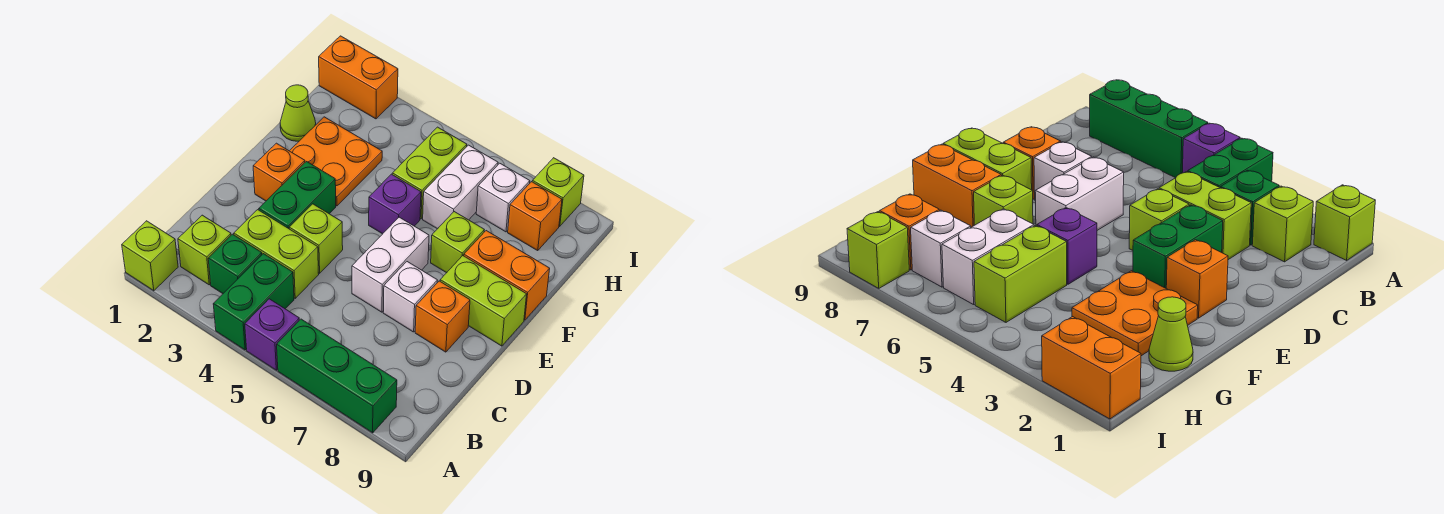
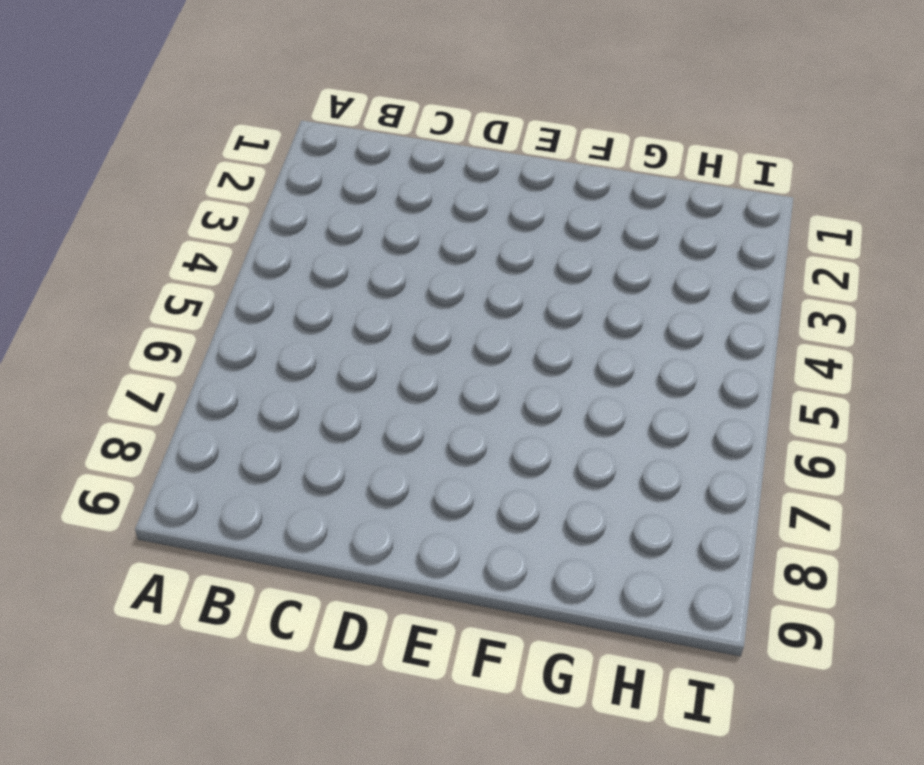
none -> lime 1x1 brick [122,221,178,291]
none -> green 1x2 brick [213,254,294,350]
none -> purple 1x1 brick [245,299,299,370]

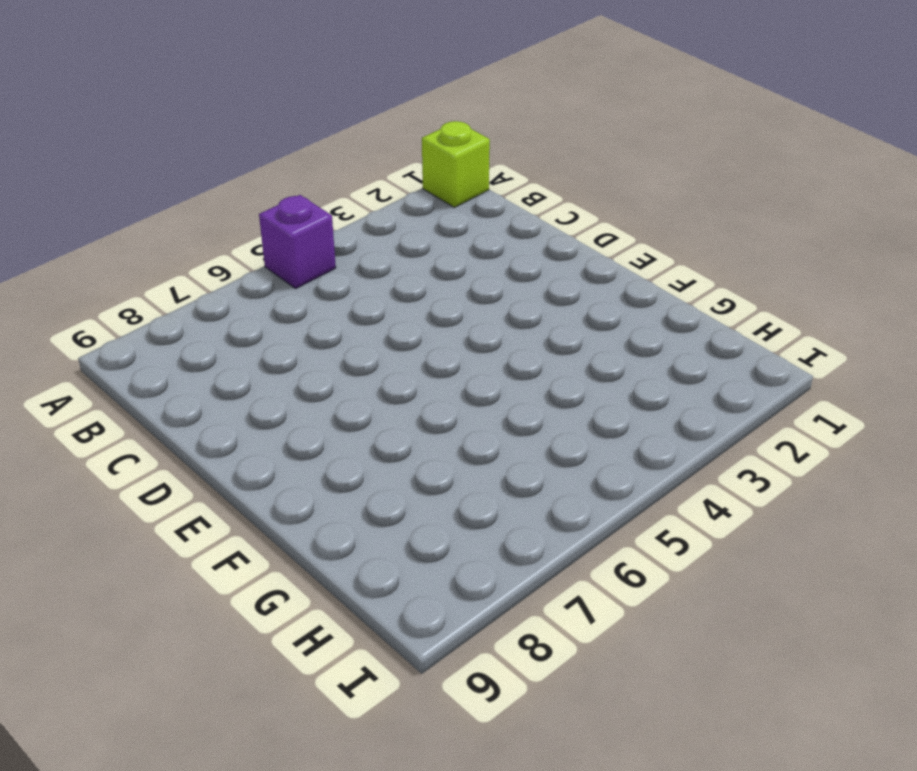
none -> green 1x2 brick [213,254,294,350]
none -> green 1x3 brick [277,319,397,433]
none -> lime 1x1 brick [178,215,231,285]

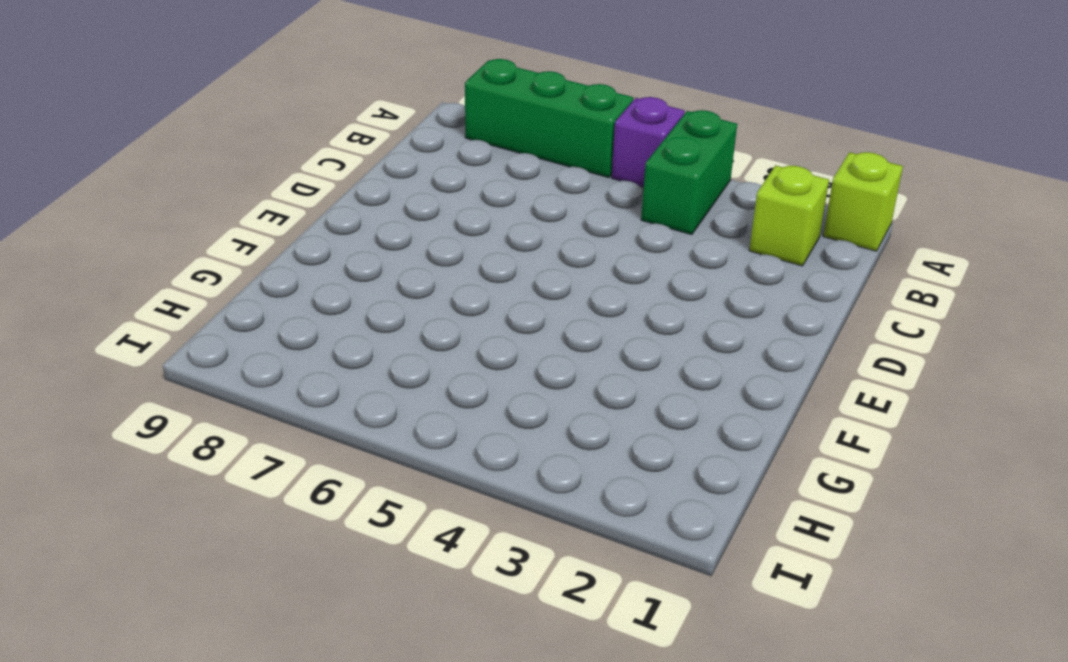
none -> green 1x1 brick [208,234,262,294]
none -> lime 1x2 brick [234,210,319,298]
none -> green 1x2 brick [259,162,336,229]

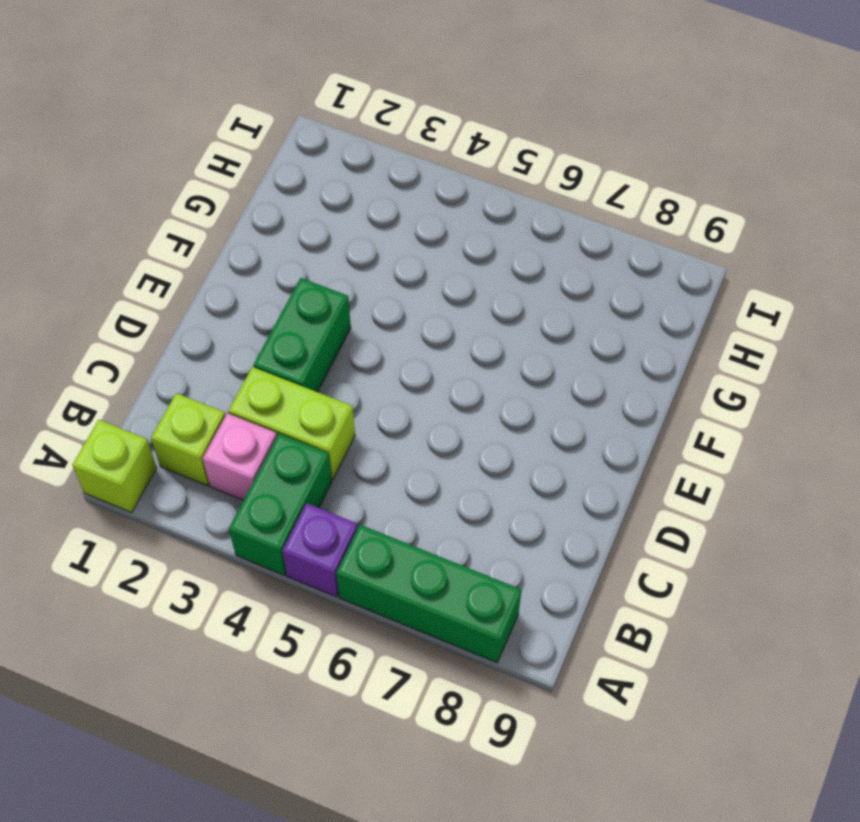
pink 1x1 brick [203,413,277,500] -> green 1x1 brick [208,234,262,294]
none -> lime 1x1 brick [289,204,343,273]
none -> white 1x2 brick [352,217,429,312]
none -> white 1x1 brick [383,262,438,332]

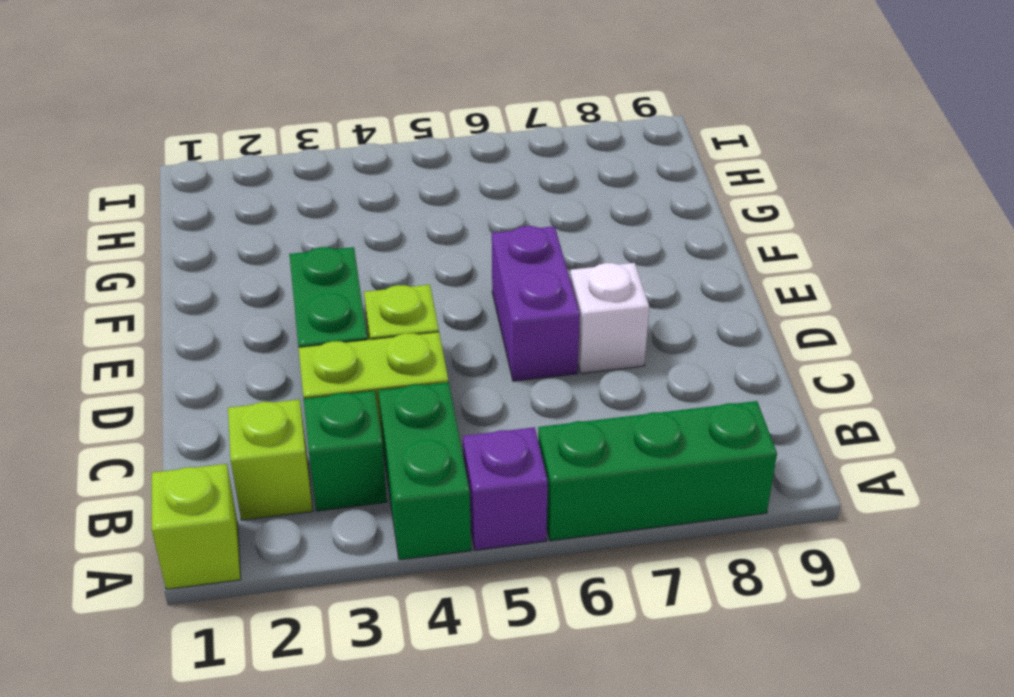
purple 1x2 brick [492,226,580,381] -> white 1x2 brick [352,217,429,312]
none -> orange 1x1 brick [415,281,470,352]
none -> orange 1x1 brick [253,143,305,201]
none -> lime 1x2 brick [440,256,527,346]

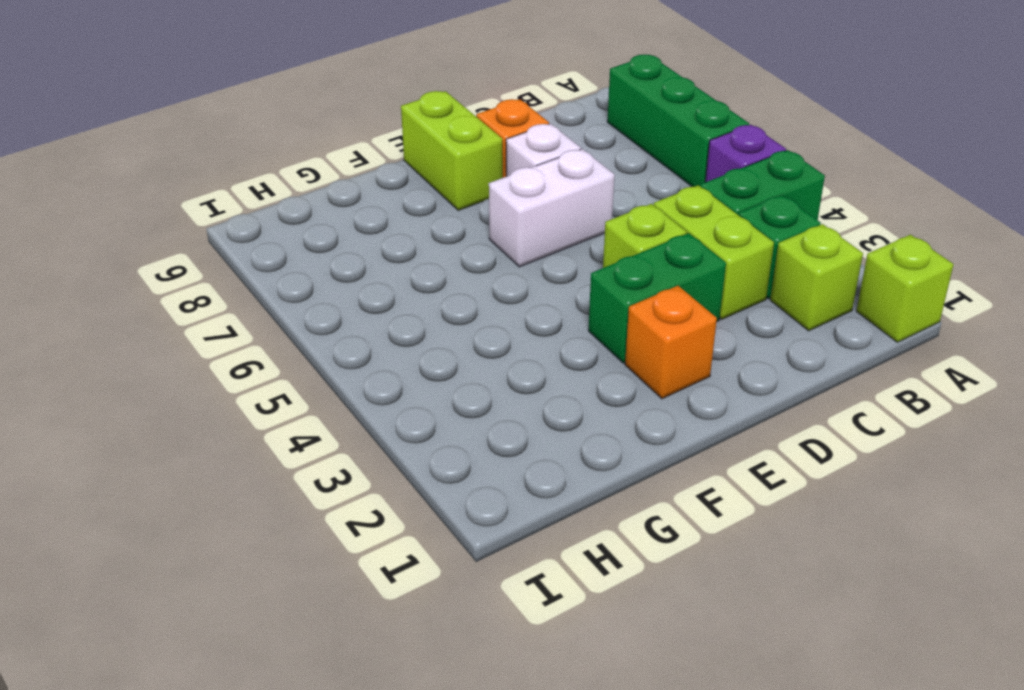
none -> orange 2x2 plate [290,117,382,206]
none -> purple 1x1 brick [369,174,421,234]
none -> lime 1x1 brick [431,212,484,273]

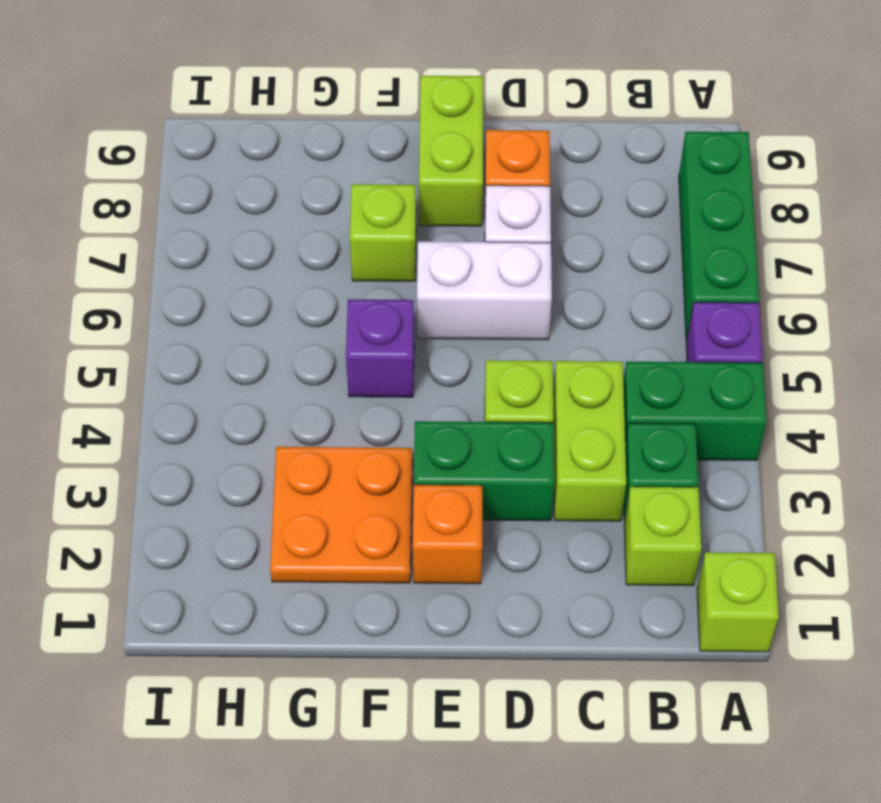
none -> orange 1x2 brick [464,231,550,320]
none -> lime 1x1 cone [280,85,316,141]
none -> lime 1x2 brick [392,127,467,219]

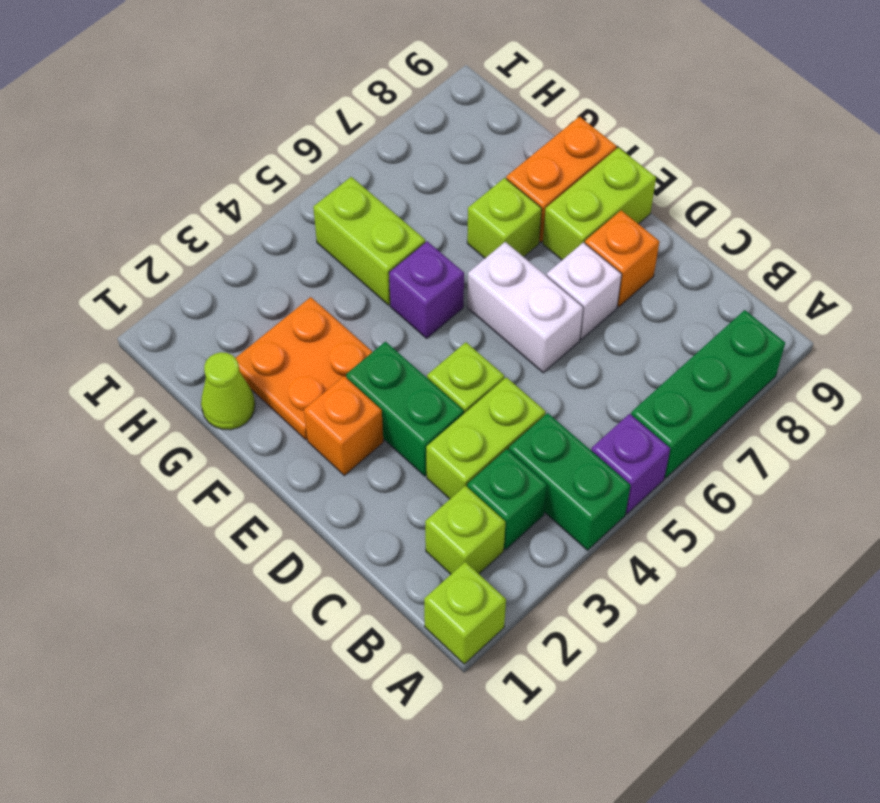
none -> white 1x2 brick [423,145,498,229]
none -> white 1x1 brick [476,163,530,232]
none -> orange 1x1 brick [508,182,562,251]

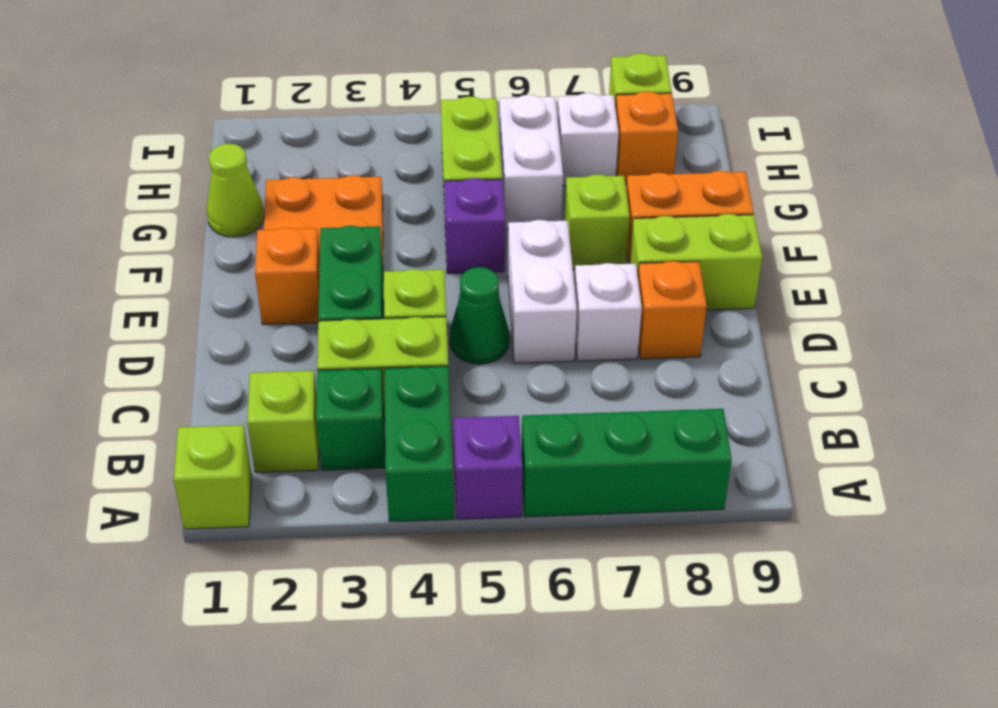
green 1x1 cone [450,267,510,364] -> none
none -> orange 1x2 brick [319,36,398,119]

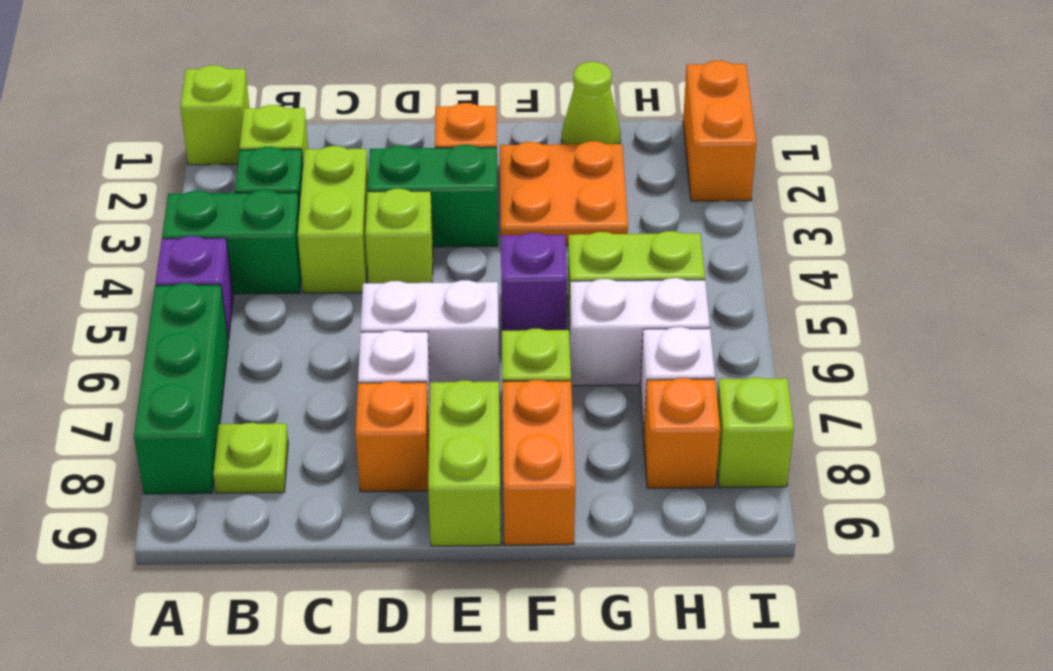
lime 1x1 plate [213,423,288,493] -> none

